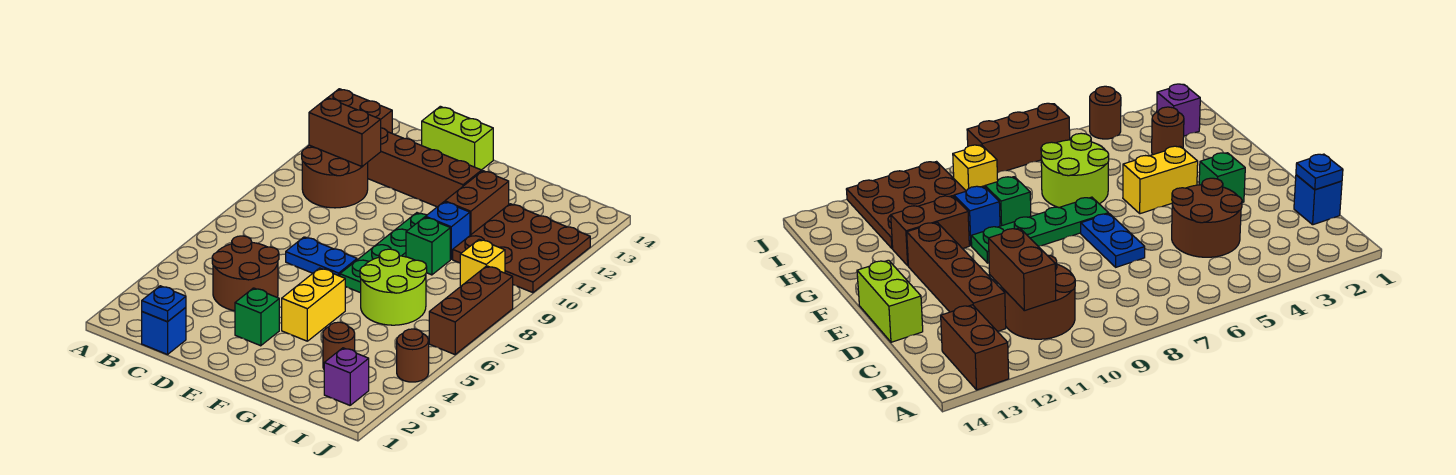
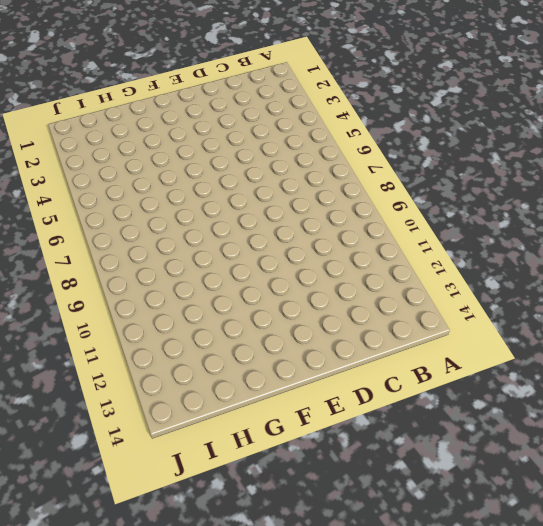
none -> brown 1x2 brick [328,89,392,133]
none -> brown 2x2 round brick [302,145,368,208]
none -> blue 1x1 brick [142,307,186,355]

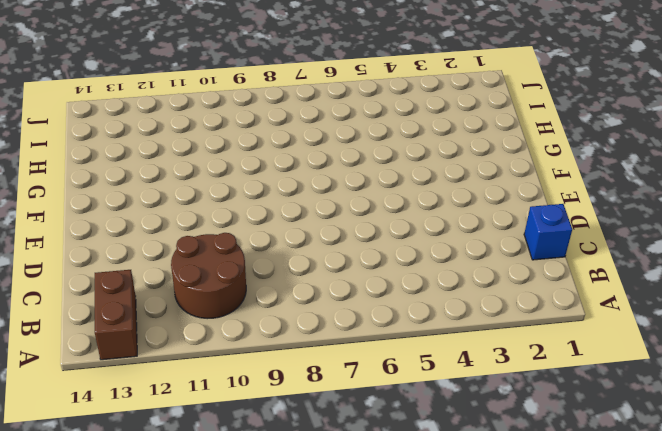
none -> brown 2x2 round brick [212,236,279,311]
none -> brown 1x4 brick [368,128,482,207]
none -> blue 1x2 plate [286,237,357,276]

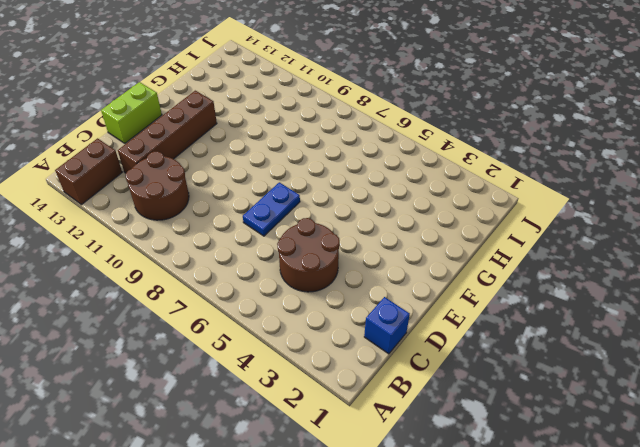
none -> green 1x1 brick [235,288,279,346]
none -> yellow 1x2 brick [282,268,345,341]
none -> green 1x4 plate [340,213,427,293]

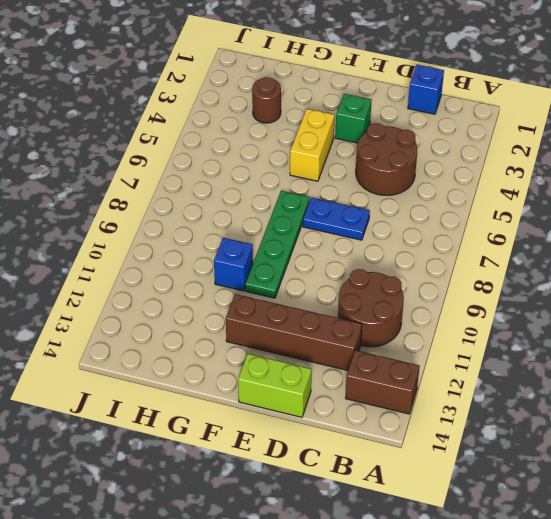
none -> lime 2x2 round brick [360,249,427,325]
none -> green 1x1 brick [406,217,450,275]
none -> brown 1x2 brick [445,171,509,235]

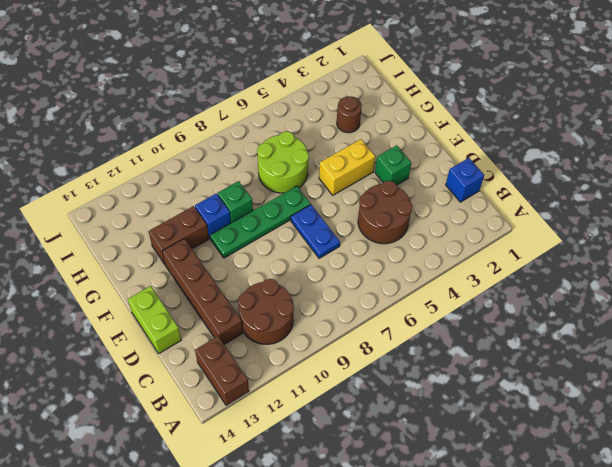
none -> brown 3x3 plate [453,204,590,293]
none -> purple 1x1 brick [324,348,369,405]
none -> yellow 1x1 brick [460,239,505,287]

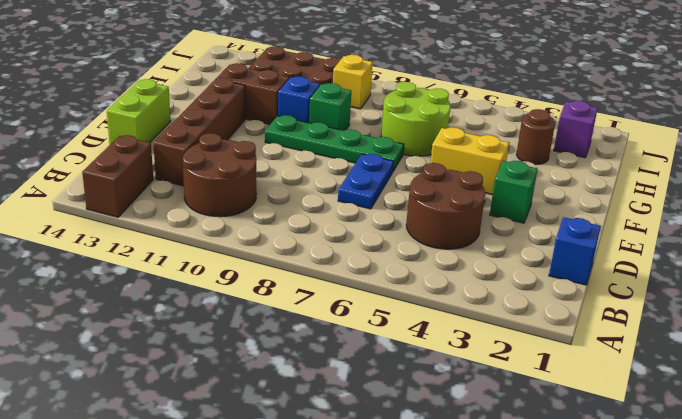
none -> brown 1x1 round brick [397,329,429,382]
none -> brown 1x3 brick [429,266,513,354]
none -> brown 1x2 brick [309,98,381,167]

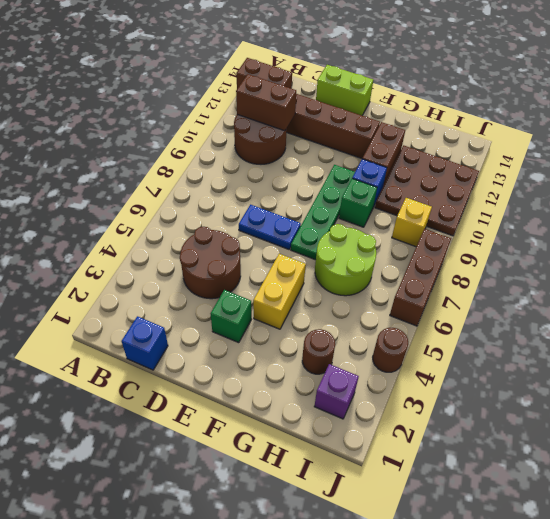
none -> blue 1x1 plate [142,286,186,322]

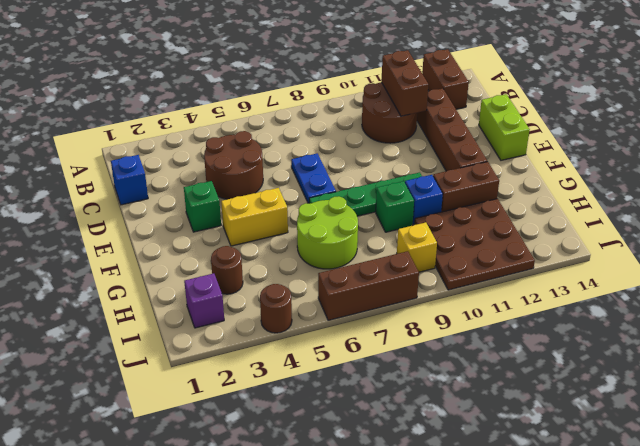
none -> blue 1x1 plate [142,286,186,322]

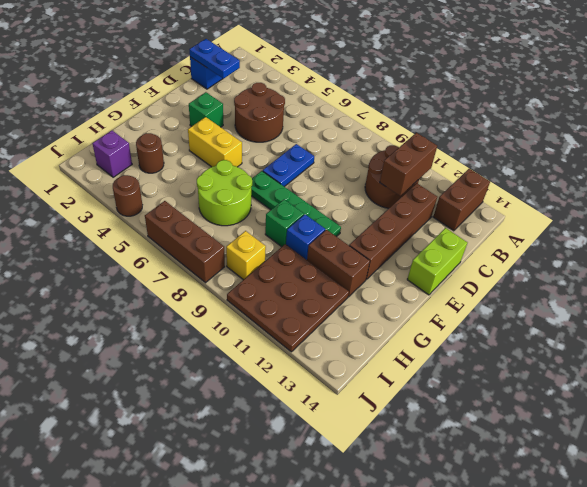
blue 1x2 plate [189,39,240,79] -> blue 1x1 plate [142,286,186,322]

